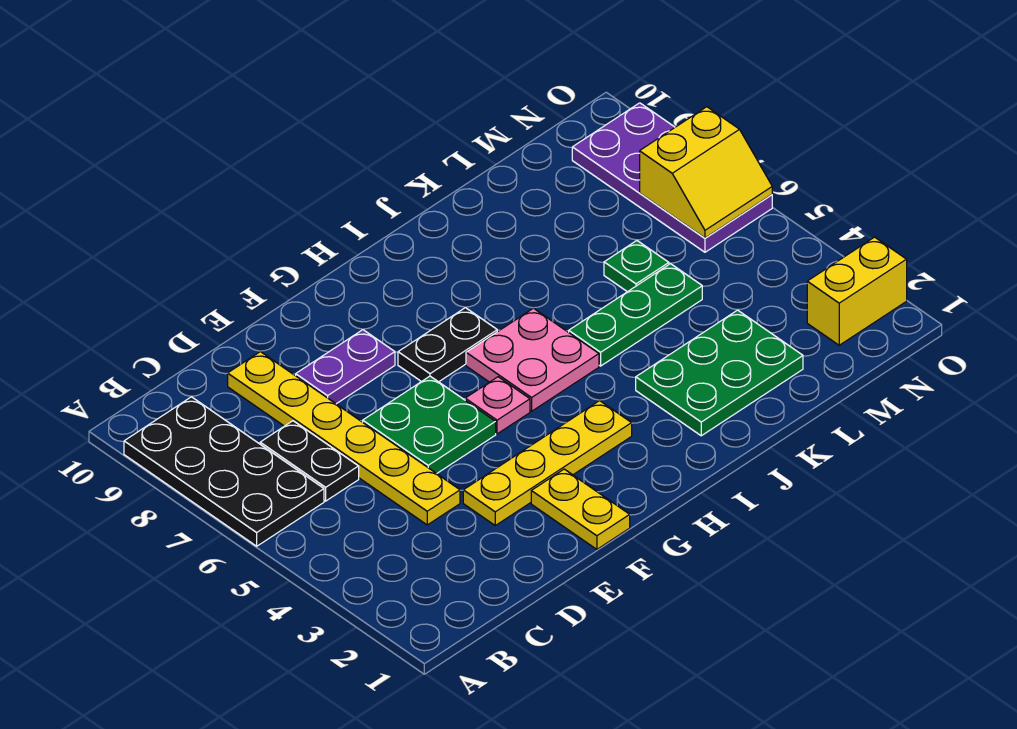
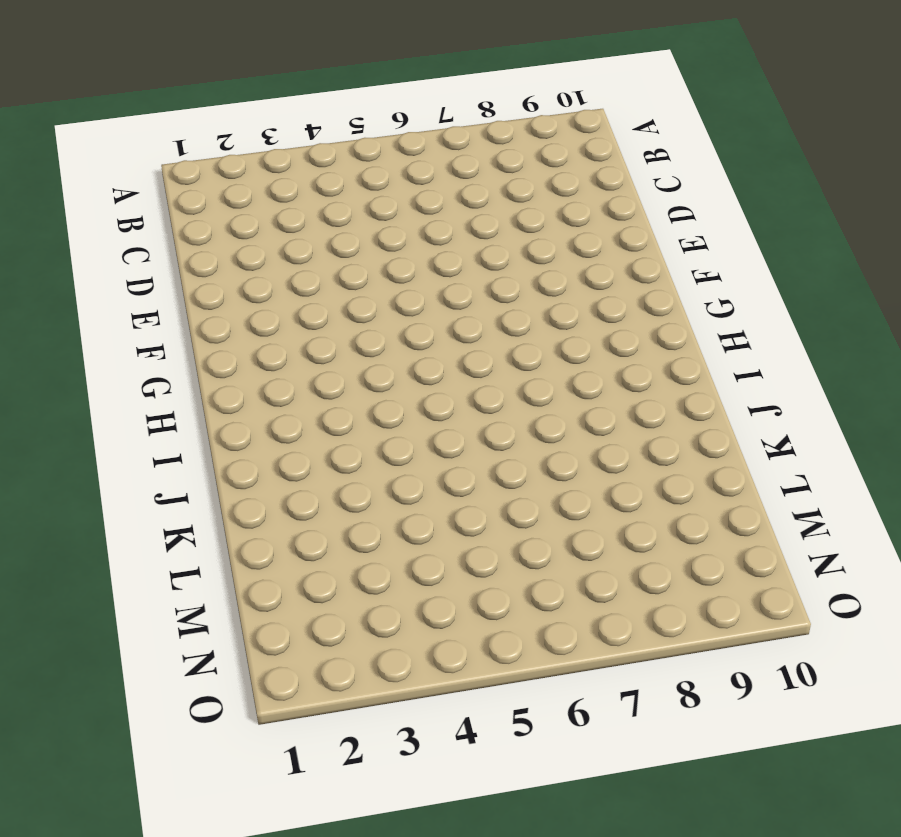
none -> black 2x4 plate [124,397,324,546]
none -> black 1x2 plate [260,421,359,501]
none -> yellow 1x6 plate [228,352,460,525]

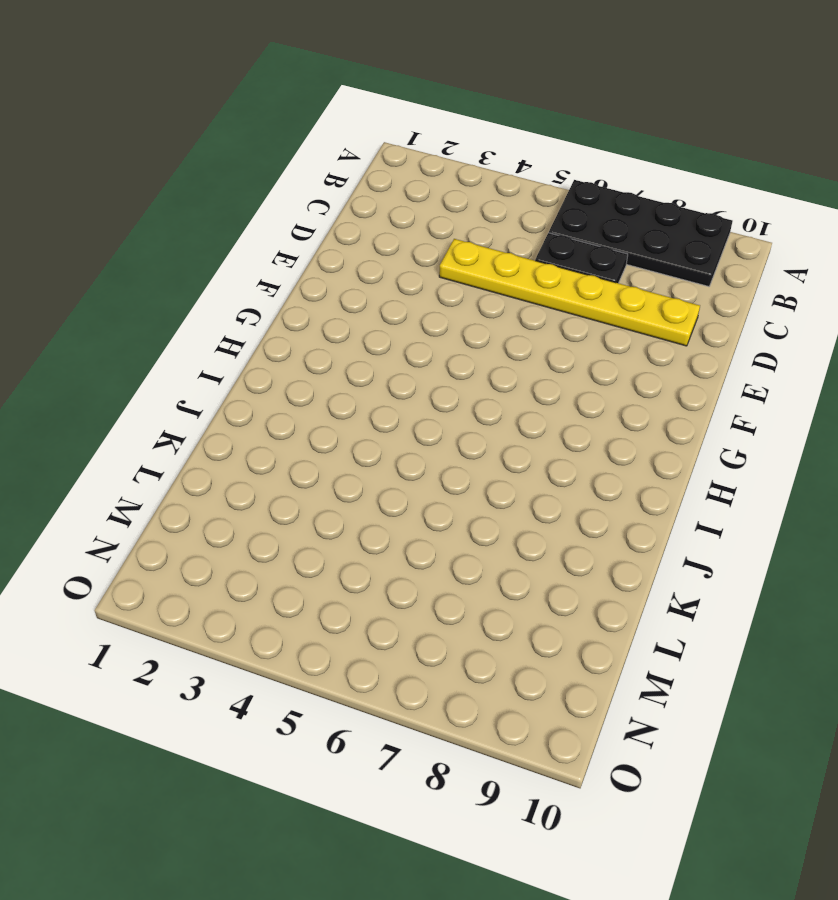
none -> yellow 1x4 plate [463,401,632,525]
none -> green 2x2 plate [363,376,496,474]
none -> purple 1x2 plate [296,330,395,404]

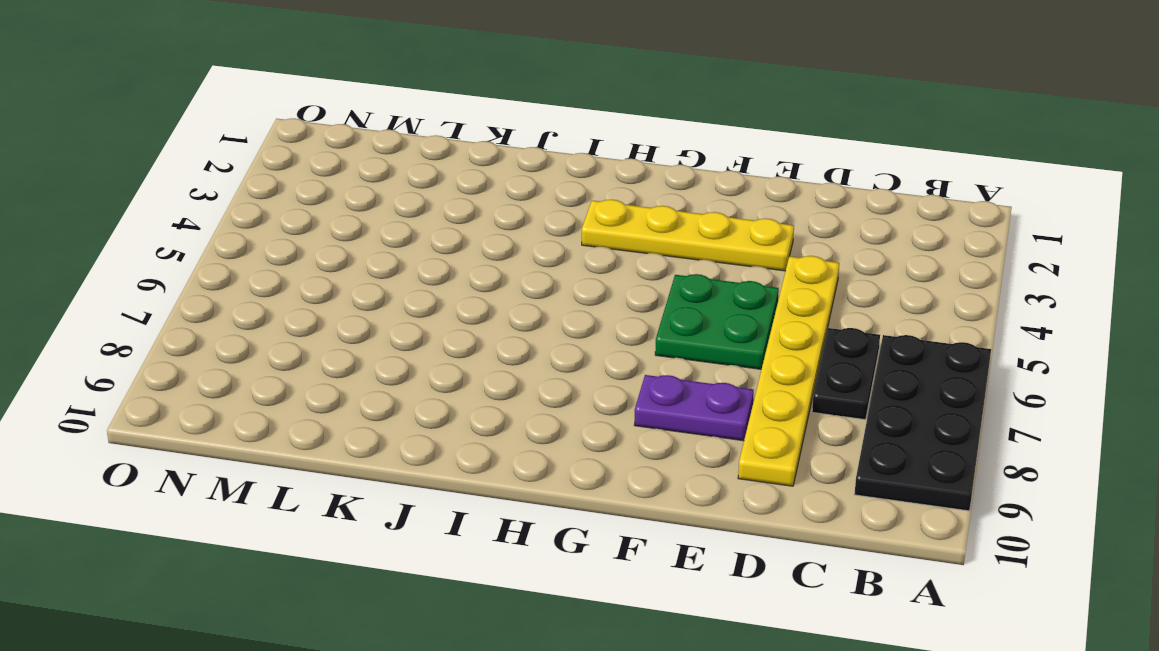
none -> yellow 1x2 plate [531,469,630,549]
none -> pink 1x1 plate [465,377,530,434]
none -> black 1x2 plate [398,308,497,382]

